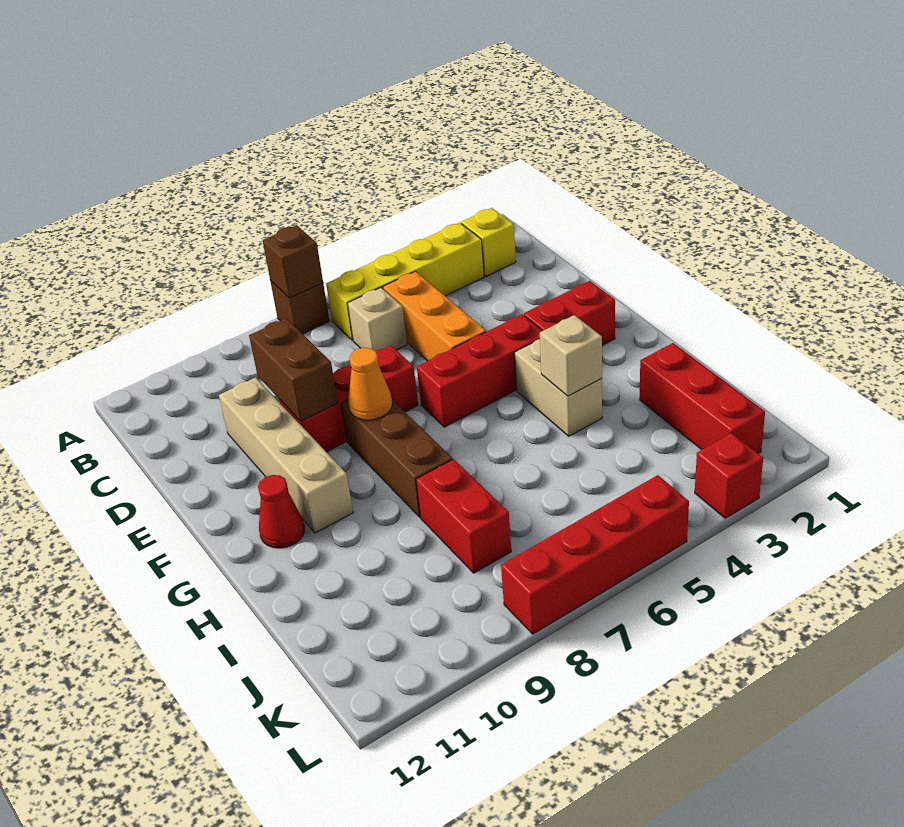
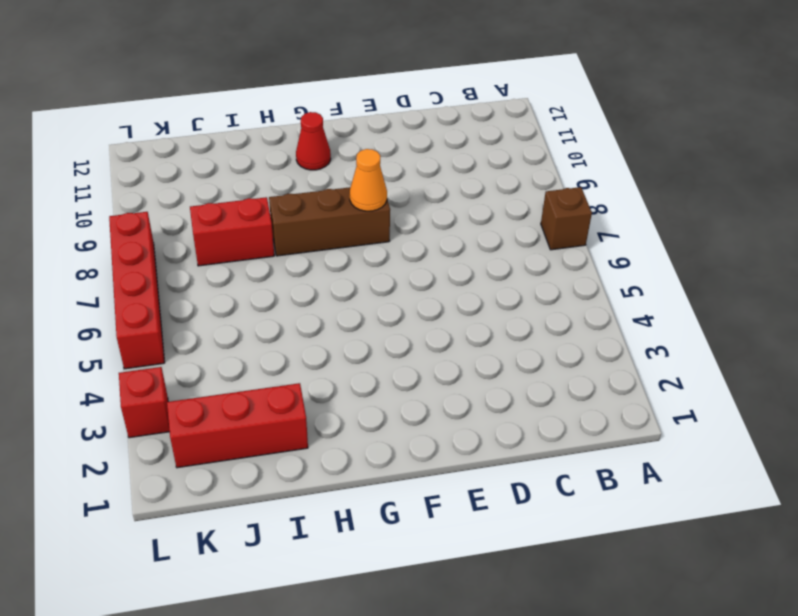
none -> yellow 1x1 brick [461,208,516,276]
none -> yellow 1x4 brick [326,222,484,340]
none -> orange 1x3 brick [383,271,486,361]

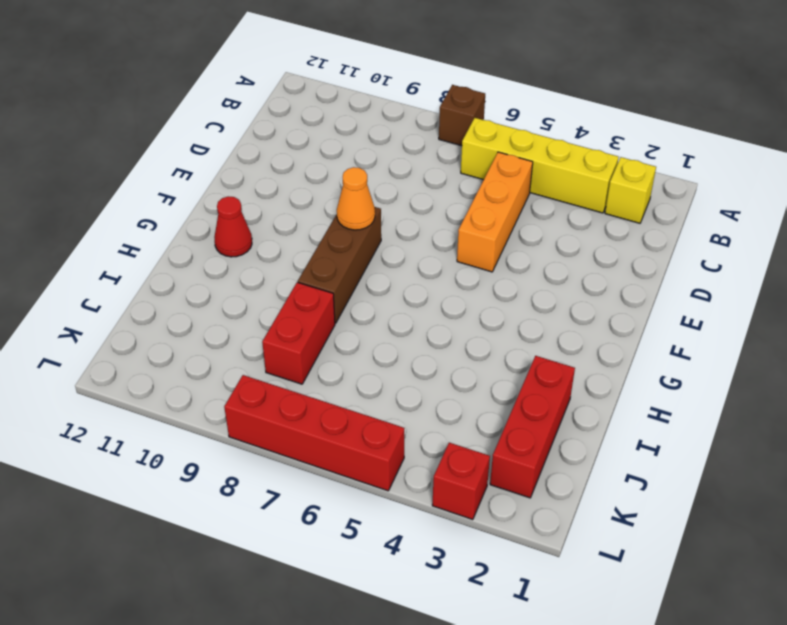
none -> tan 1x1 brick [348,288,407,351]
none -> tan 1x4 brick [219,377,353,533]
none -> red 1x3 brick [280,345,418,452]

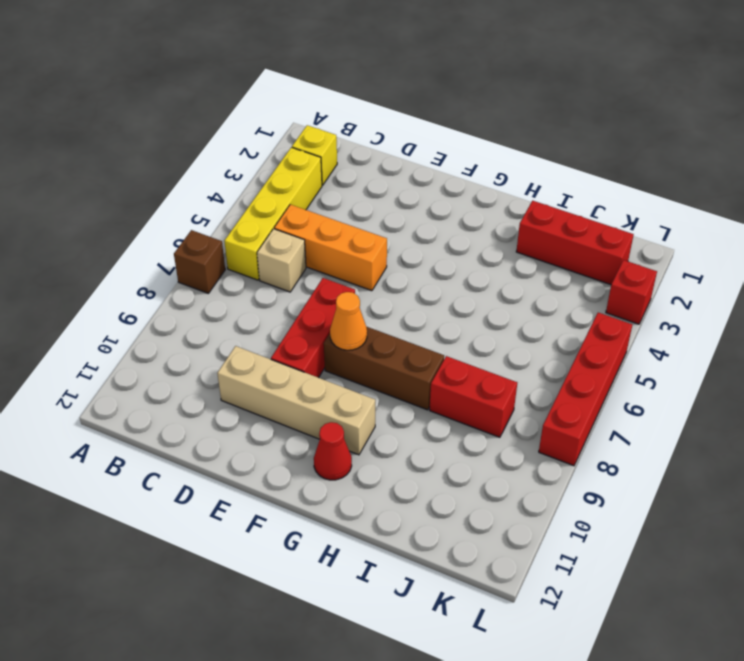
none -> red 1x2 brick [524,281,615,345]
none -> red 1x3 brick [417,314,542,427]
none -> tan 1x2 brick [515,339,602,436]

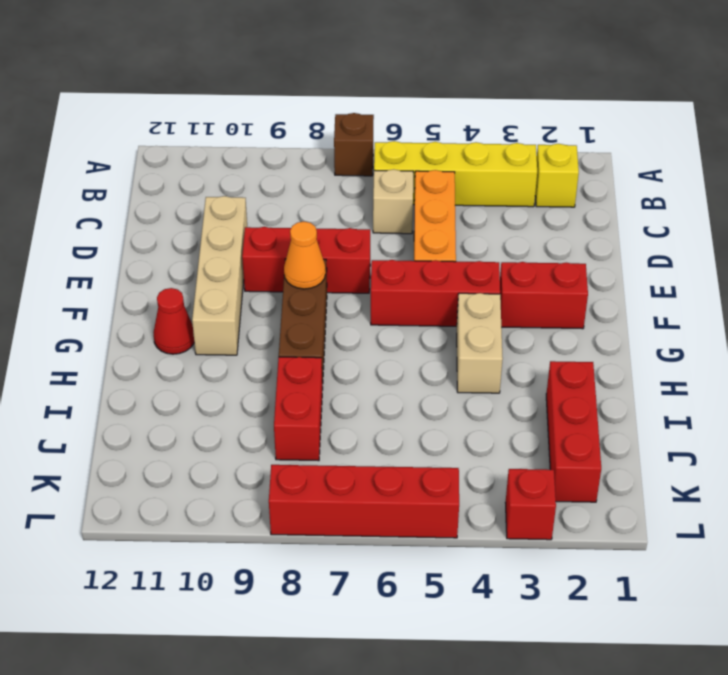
none -> brown 1x1 brick [263,225,323,298]
none -> brown 1x2 brick [249,318,338,421]
none -> tan 1x1 brick [540,315,602,396]

